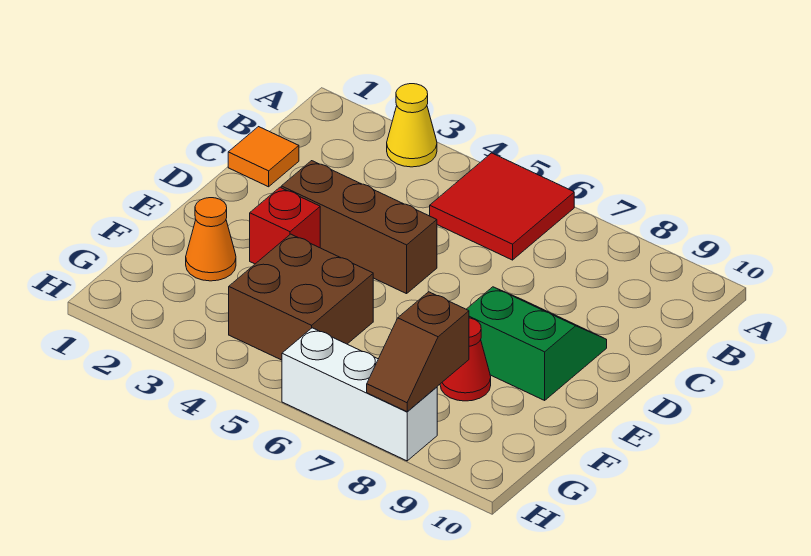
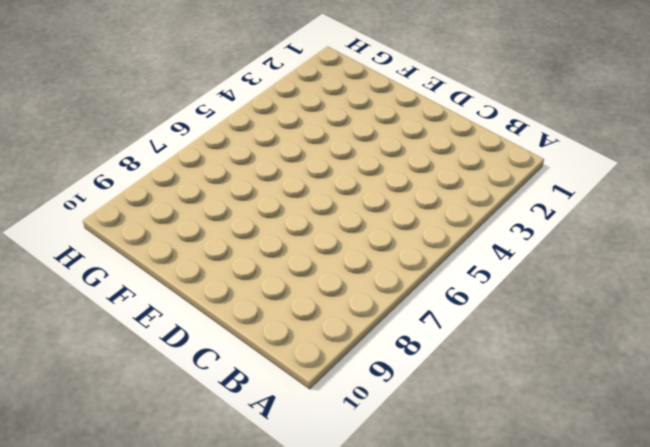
none -> yellow 1x1 cone [387,84,437,167]
none -> red 2x2 tile [430,153,574,260]

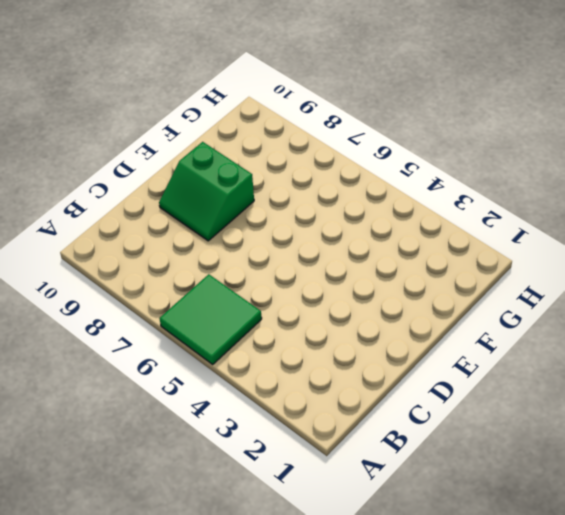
green 2x2 tile [159,274,262,364] -> red 2x2 tile [430,153,574,260]
none -> yellow 1x1 cone [387,84,437,167]
none -> orange 1x1 tile [228,127,299,187]

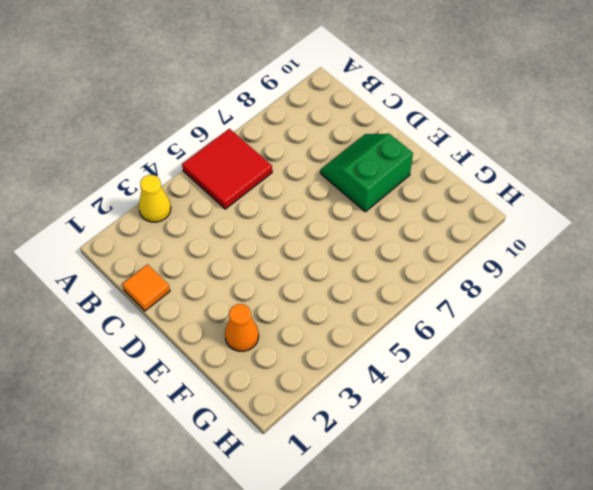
none -> brown 1x3 brick [281,161,437,294]
none -> red 1x1 brick [250,187,320,264]

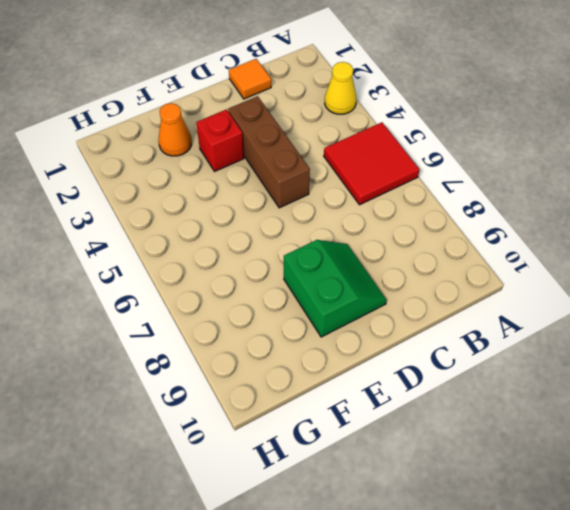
none -> brown 2x2 brick [229,234,373,360]
none -> red 1x1 cone [440,318,491,401]

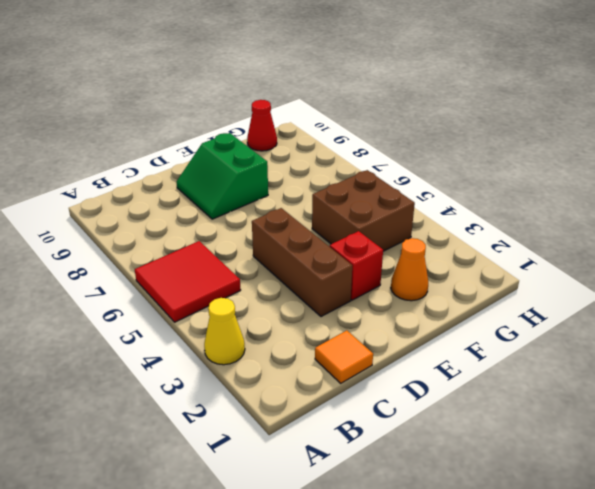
red 1x1 cone [247,100,277,151] -> red 1x1 cone moved to [440,318,491,401]
none -> white 1x3 brick [282,328,437,461]
none -> brown 1x2 slope [367,292,469,412]

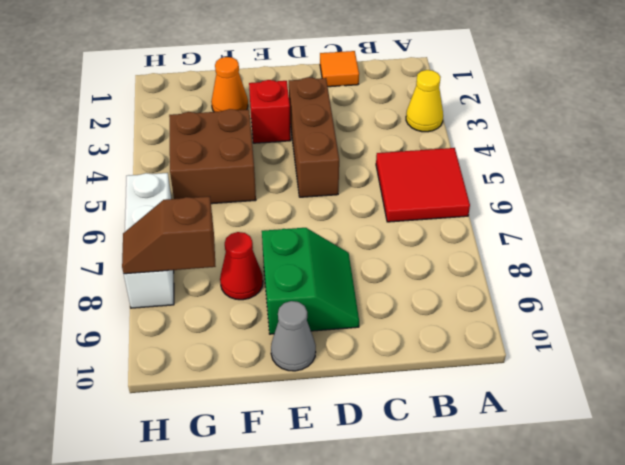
grey 1x1 cone [271,301,316,371] -> none

